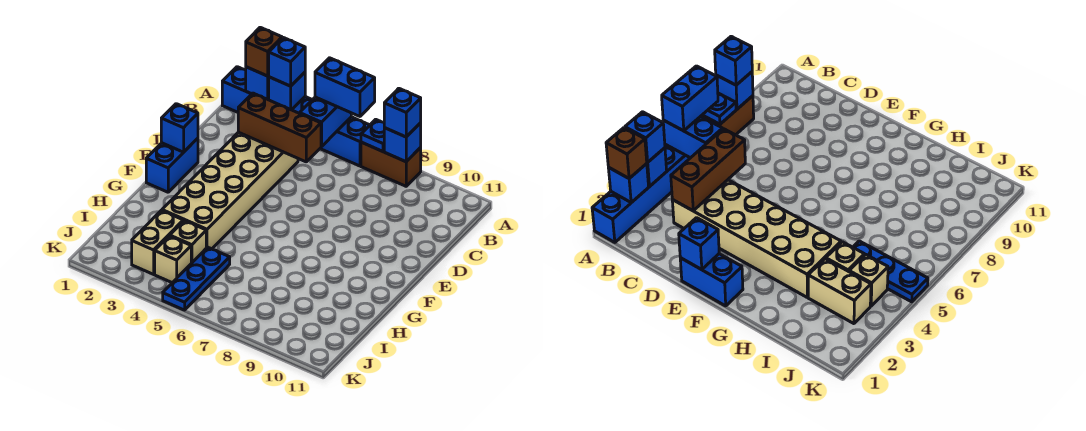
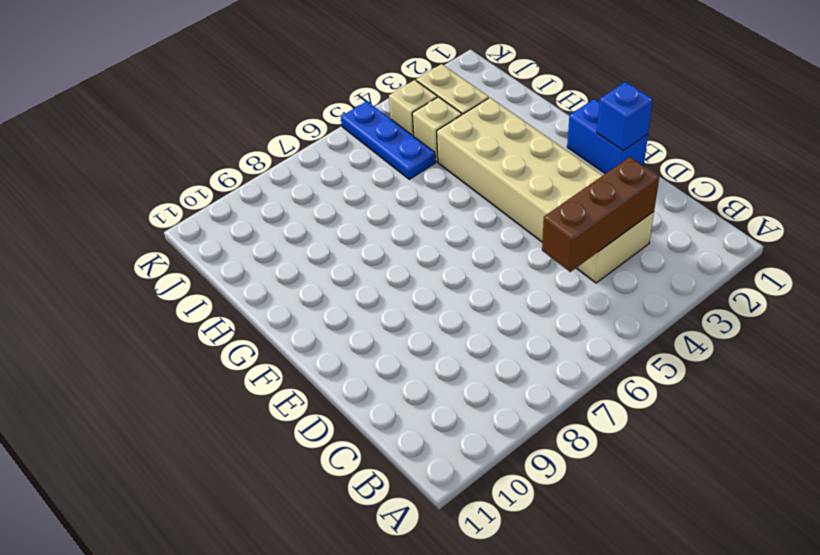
none -> blue 1x6 brick [222,67,370,166]
none -> brown 1x2 brick [361,142,421,186]
none -> blue 1x1 brick [246,67,269,100]

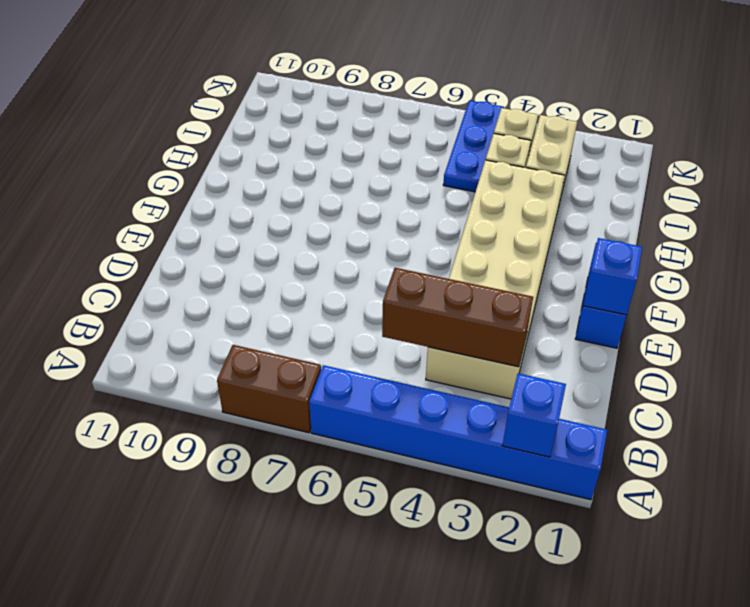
none -> blue 1x1 brick [269,72,305,110]
none -> blue 1x2 brick [300,97,351,147]
none -> blue 1x1 plate [361,119,384,152]

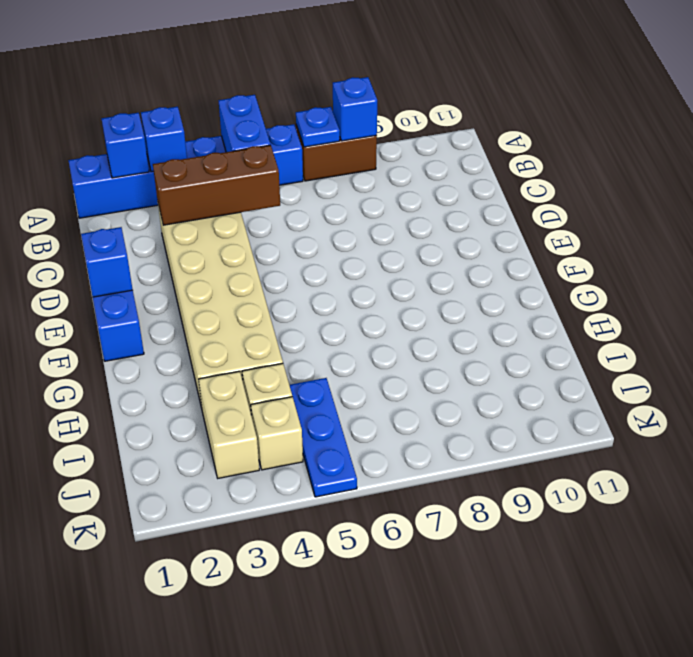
none -> brown 1x1 brick [246,27,282,76]
none -> blue 1x1 brick [269,38,305,86]
none -> blue 1x2 brick [315,58,375,116]

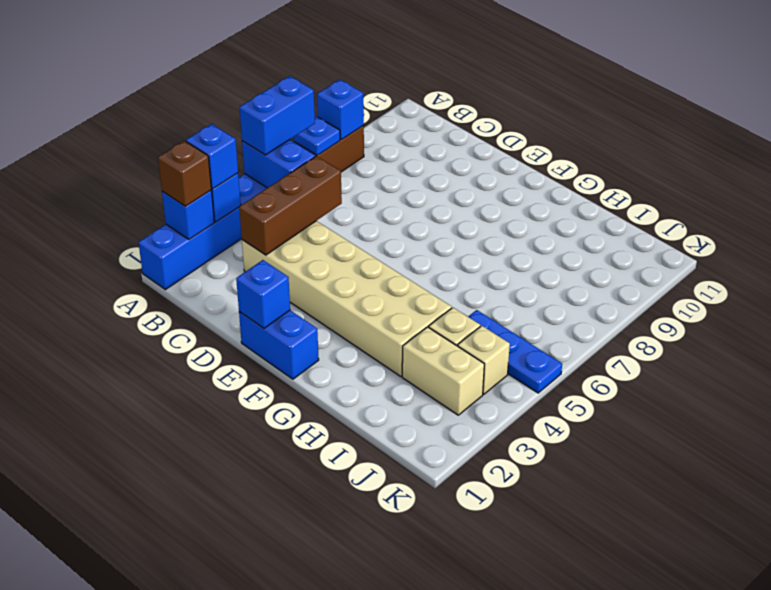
none -> blue 1x1 brick [384,88,421,137]

